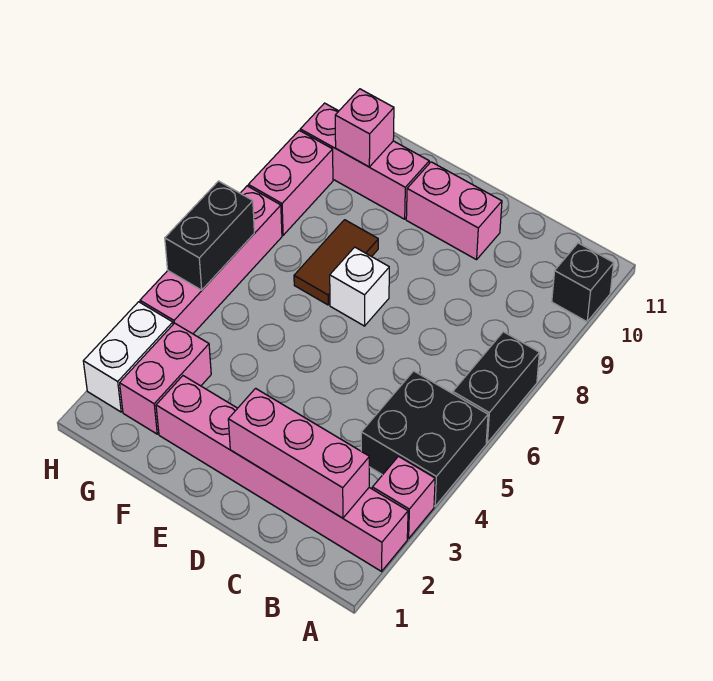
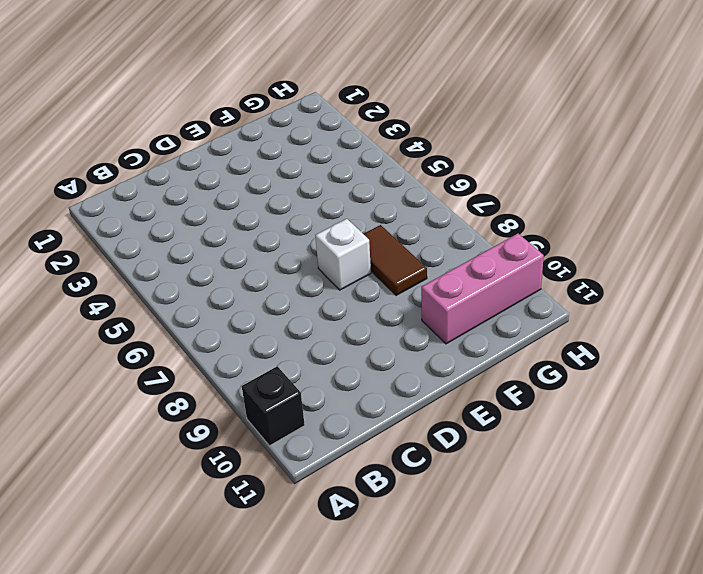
none -> pink 1x6 brick [156,376,408,571]
none -> pink 1x1 brick [372,456,435,539]
none -> black 2x2 brick [361,371,488,506]

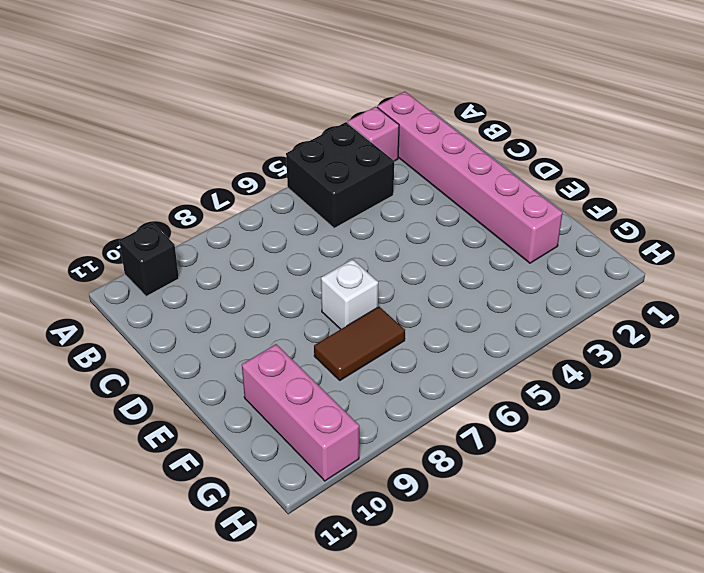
none -> black 1x2 brick [453,332,539,443]
none -> pink 1x2 brick [406,162,502,260]
none -> pink 1x2 brick [120,323,211,434]

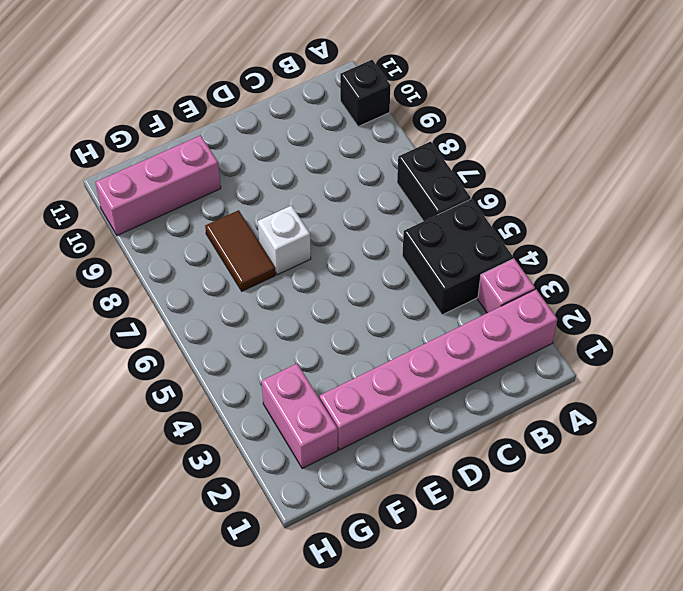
none -> pink 1x2 brick [406,162,502,260]
none -> white 1x2 brick [83,302,173,412]
none -> pink 1x4 brick [140,186,282,334]

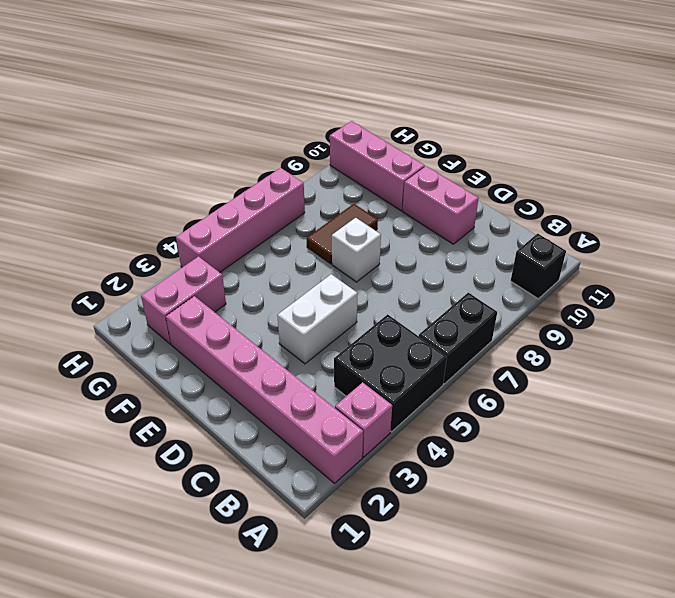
white 1x2 brick [277,274,358,364] -> white 1x2 brick moved to [83,302,173,412]
none -> pink 1x2 brick [248,130,333,235]
none -> pink 1x3 brick [228,388,369,518]
none -> pink 1x1 brick [335,89,394,167]

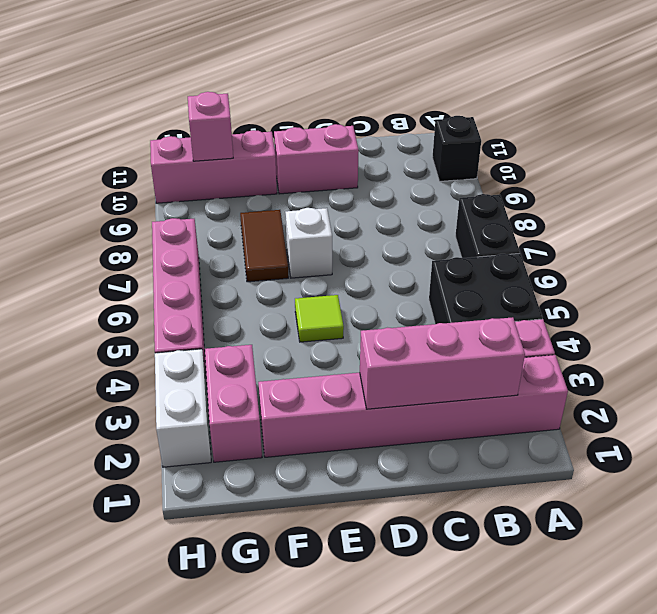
lime 1x1 tile [295,295,344,342] -> none
none -> pink 1x2 brick [248,130,333,235]
none -> black 1x2 brick [165,181,254,290]

